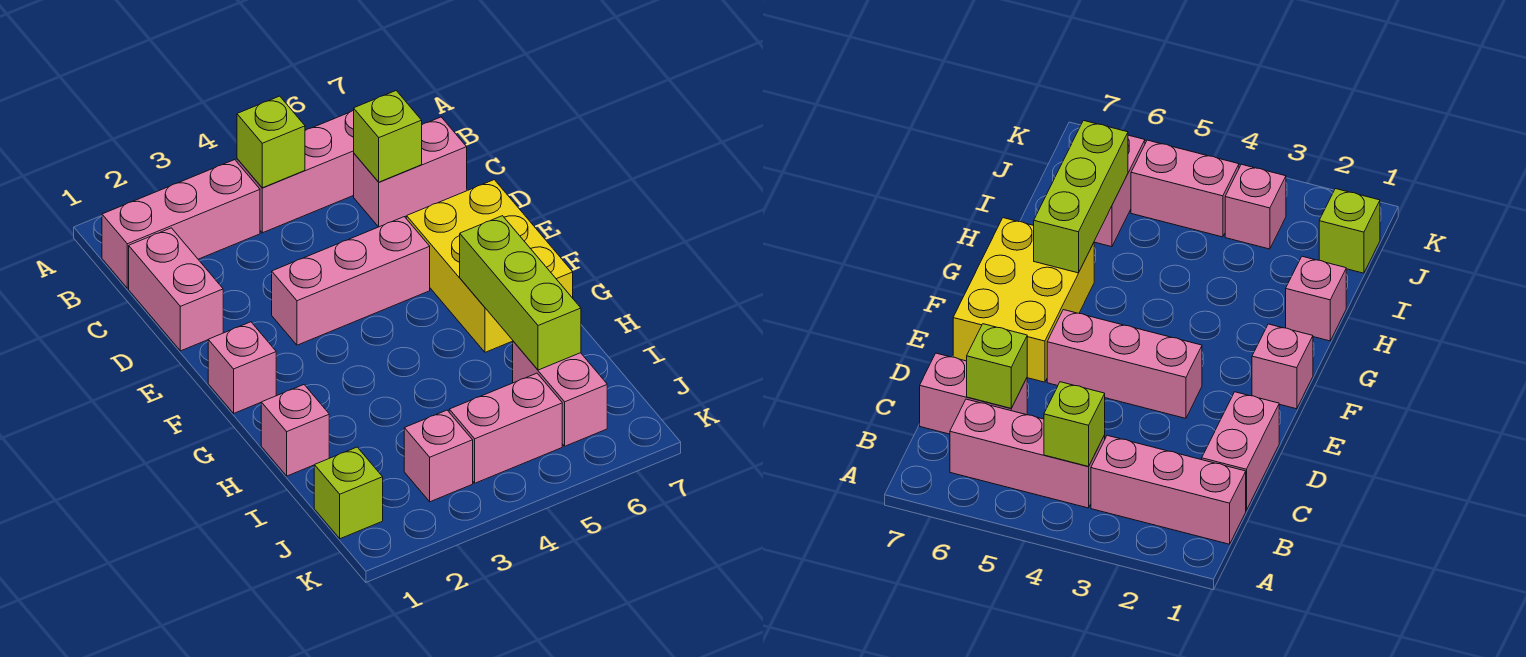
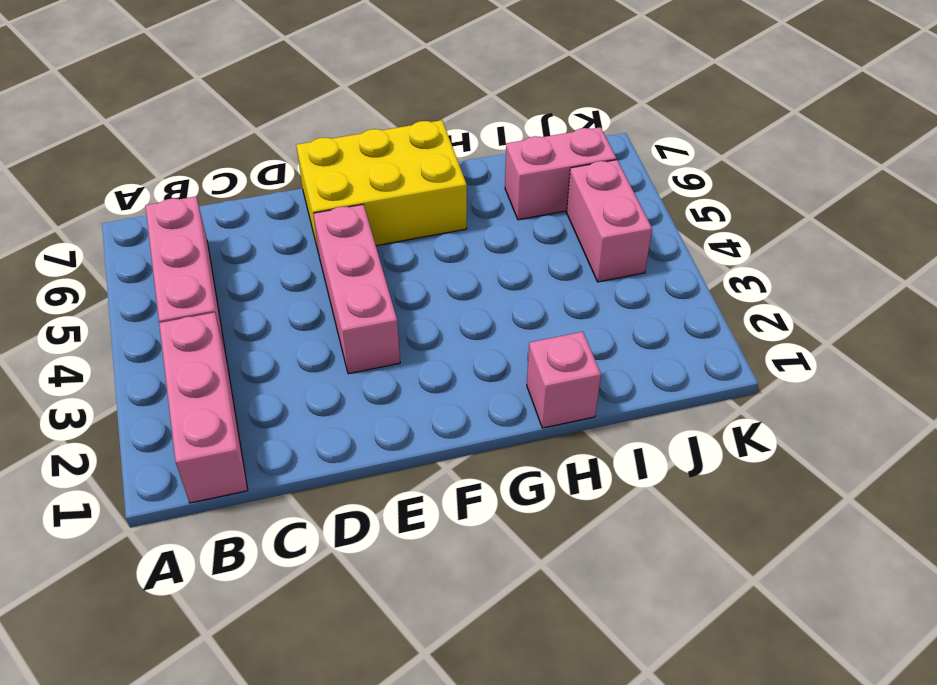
none -> pink 1x2 brick [129,228,223,351]
none -> pink 1x2 brick [354,117,467,227]
none -> pink 1x1 brick [208,322,276,413]

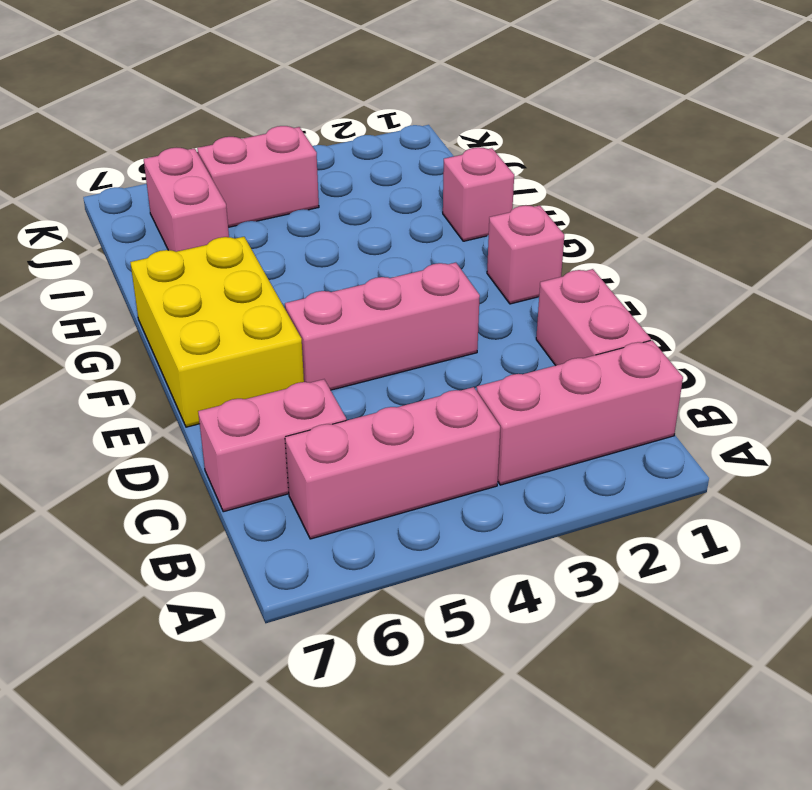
none -> lime 1x1 brick [314,447,383,539]
none -> pink 1x1 brick [404,410,473,502]
none -> lime 1x1 brick [237,96,305,188]

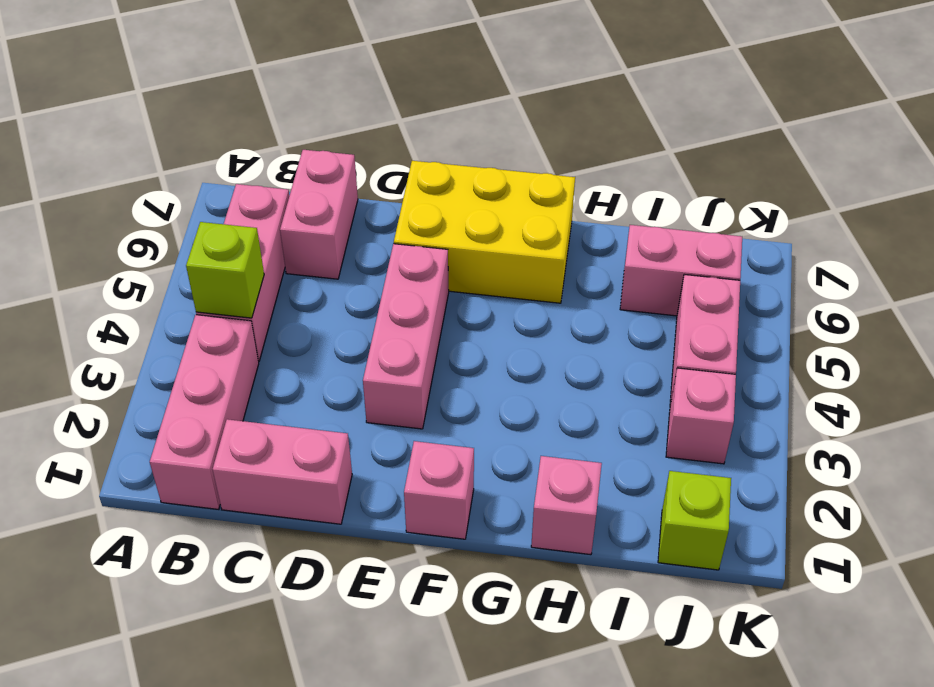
none -> lime 1x1 brick [354,91,422,182]
none -> lime 1x3 brick [460,216,581,370]

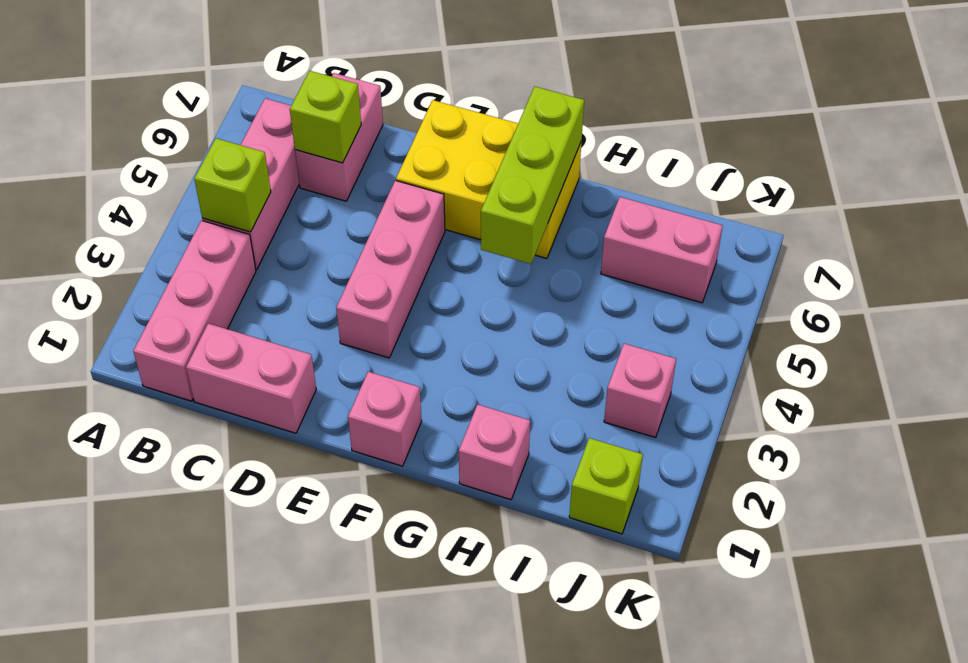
lime 1x3 brick [481,86,584,264] -> lime 1x3 brick turned to [460,216,581,370]
none -> pink 1x2 brick [449,373,562,483]

